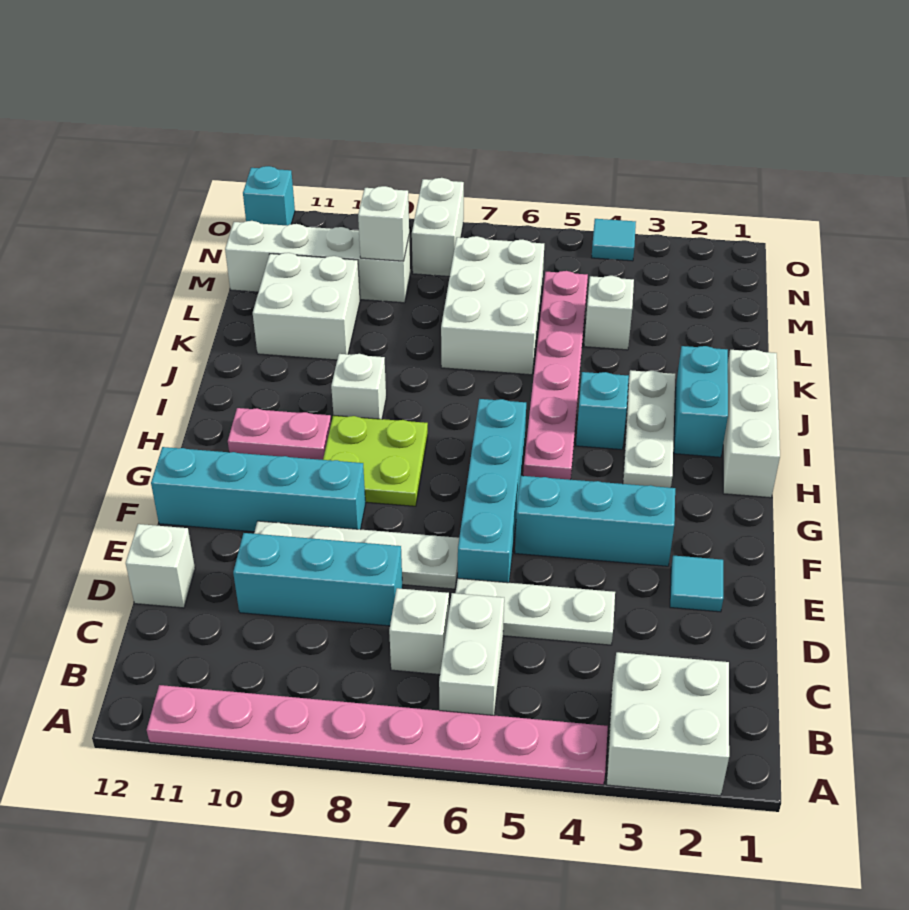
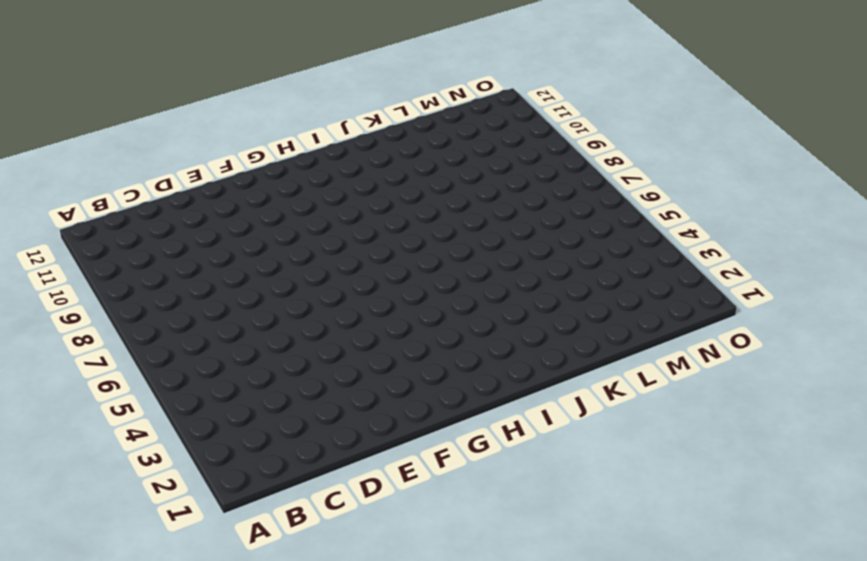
none -> white 2x2 brick [607,652,729,796]
none -> pink 1x8 plate [147,685,608,785]
none -> white 1x2 brick [439,593,504,715]

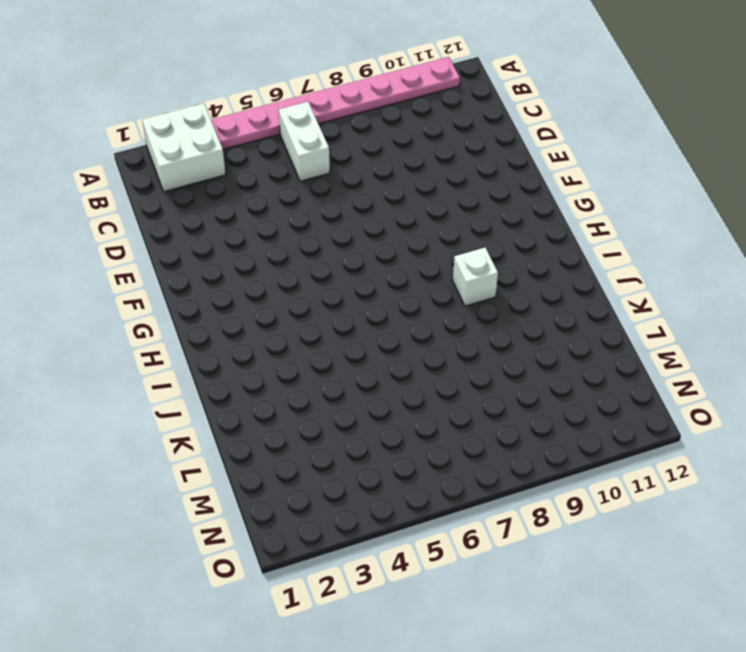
none -> white 1x1 brick [389,588,449,675]
none -> white 1x3 plate [456,578,615,645]
none -> cyan 1x3 brick [233,533,402,626]

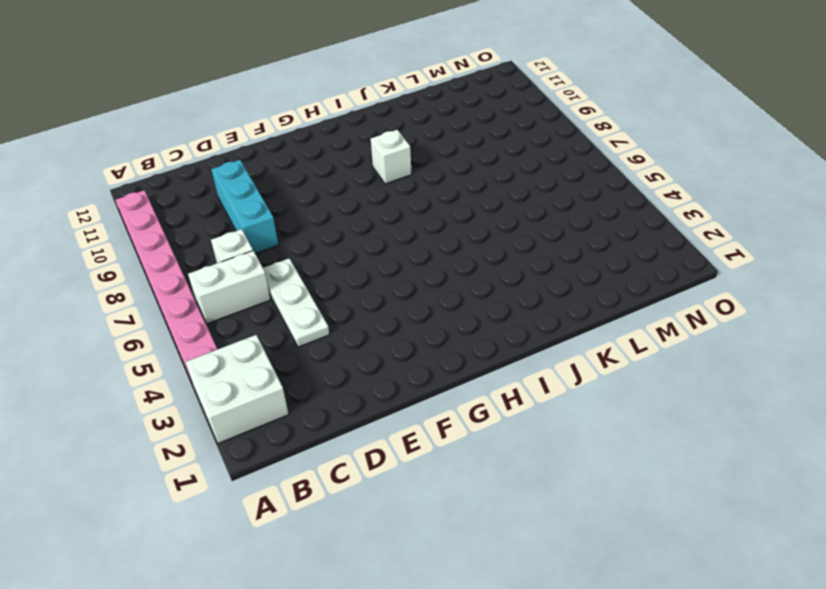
none -> white 1x1 brick [126,524,195,608]
none -> cyan 1x1 tile [670,556,723,612]
none -> cyan 1x4 brick [458,399,526,583]

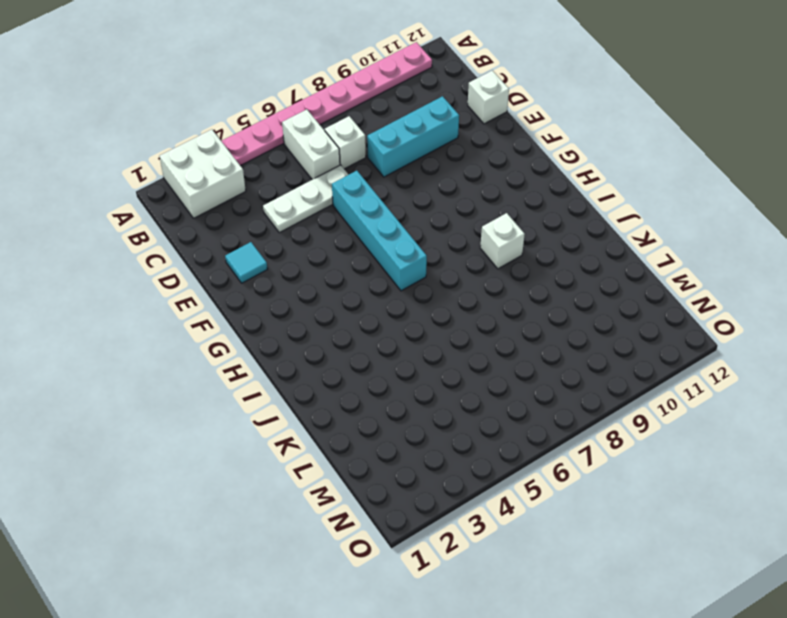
none -> white 1x4 plate [254,521,459,589]
none -> cyan 1x3 brick [515,476,675,566]
none -> cyan 1x4 brick [151,447,366,532]

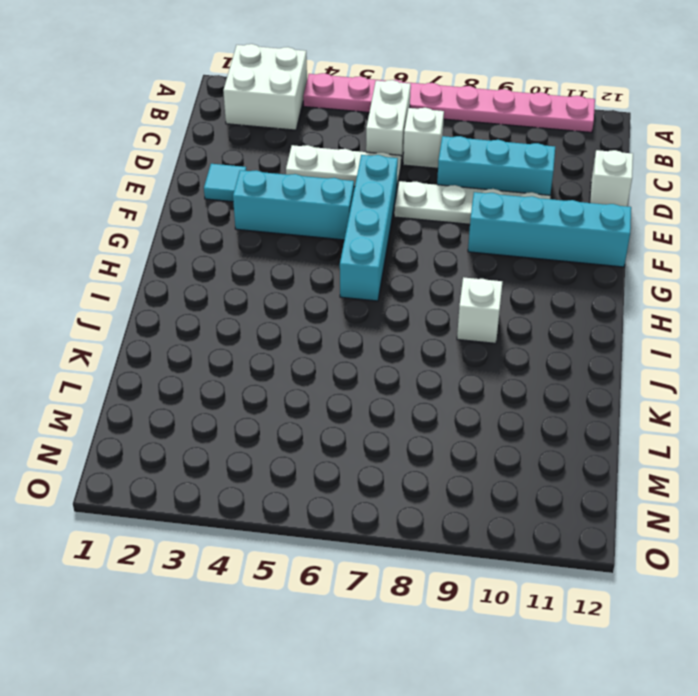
none -> lime 2x2 plate [323,415,428,506]
none -> white 1x3 brick [723,350,780,498]
none -> white 1x3 plate [623,370,675,488]

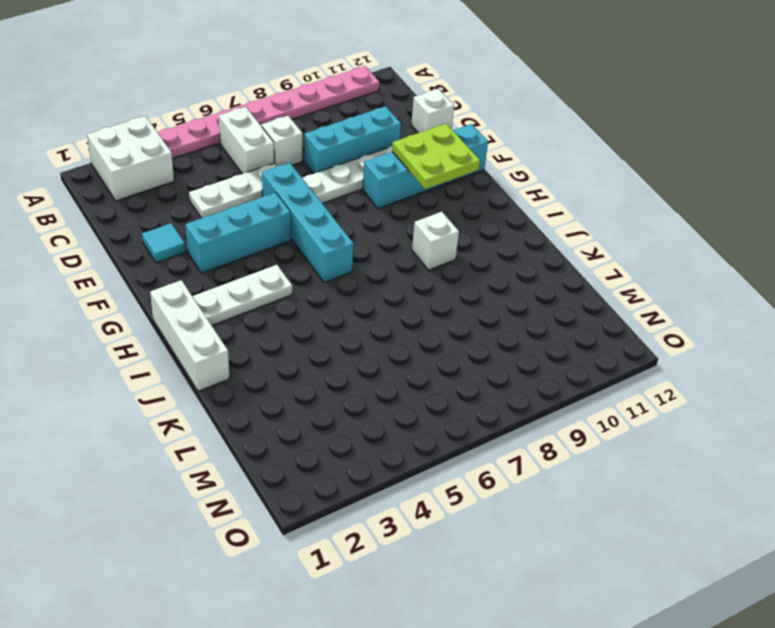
lime 2x2 plate [392,124,480,189] -> lime 2x2 plate moved to [323,415,428,506]
white 1x3 plate [192,265,292,325] -> white 1x3 plate turned to [623,370,675,488]
none -> pink 1x6 plate [523,271,588,480]
none -> pink 1x2 plate [228,408,331,460]
none -> cyan 1x2 brick [674,346,728,457]

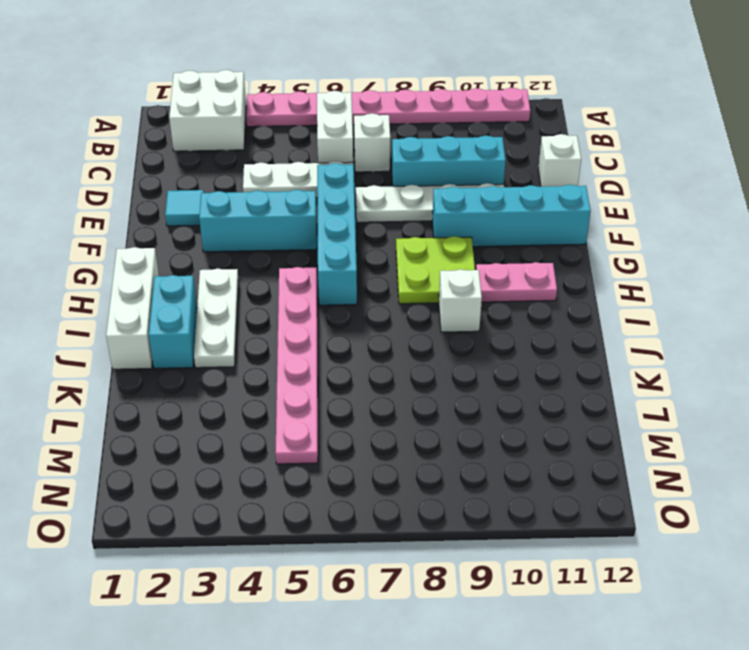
none -> cyan 1x1 brick [576,372,629,450]
none -> white 2x3 brick [441,236,544,375]
none -> white 2x2 brick [253,253,360,360]

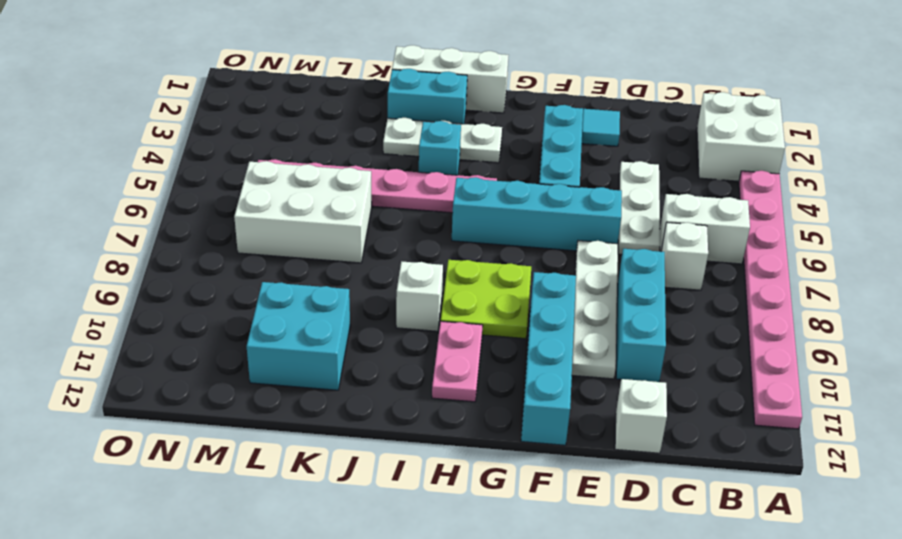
cyan 2x2 brick [247,282,350,390] -> white 2x2 brick [253,253,360,360]
none -> white 1x1 brick [584,276,634,350]
none -> white 1x4 brick [225,221,410,303]
none -> white 1x2 brick [412,178,464,277]

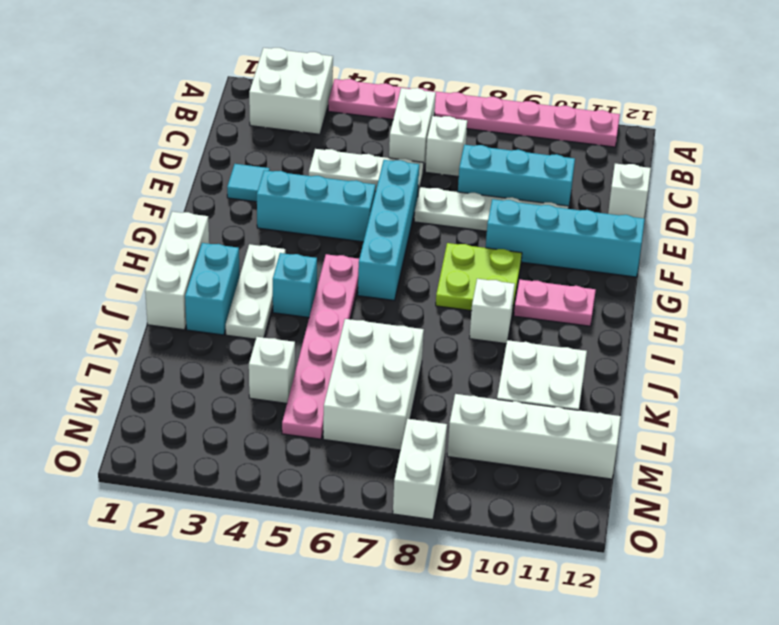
none -> cyan 1x1 tile [591,219,636,261]
none -> cyan 1x1 brick [243,166,295,226]
none -> white 1x1 brick [358,186,409,261]

